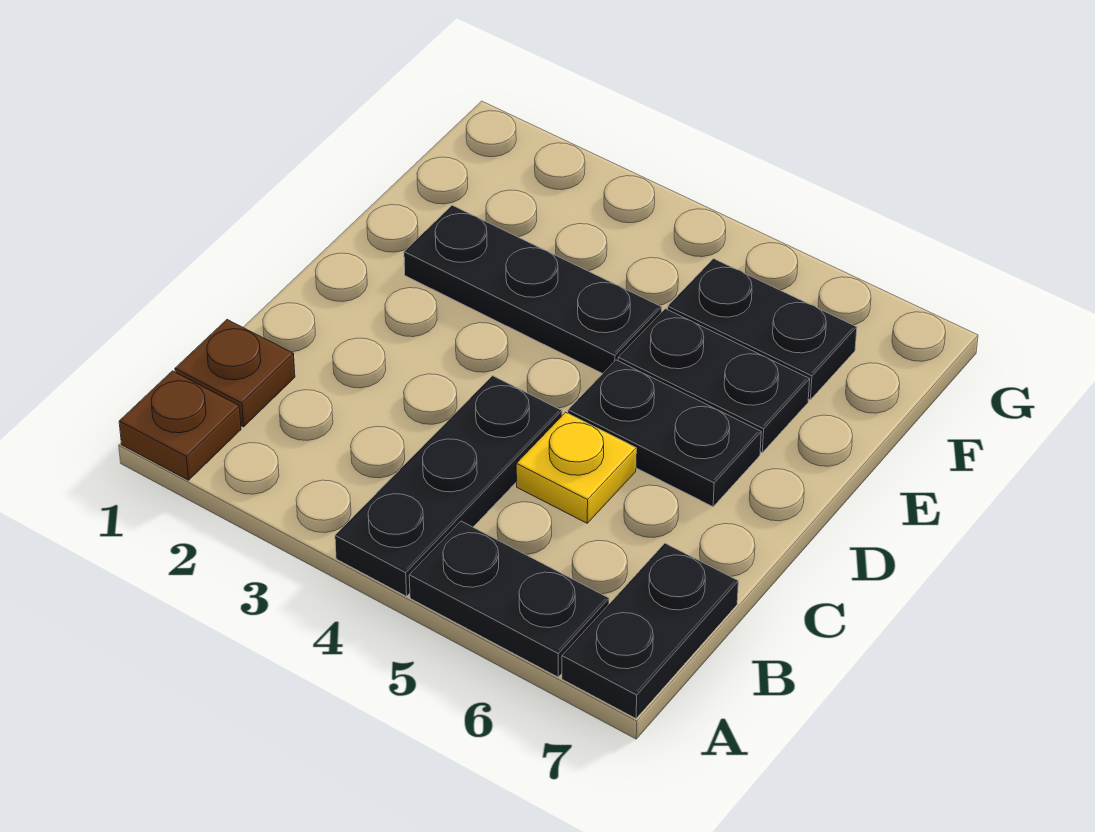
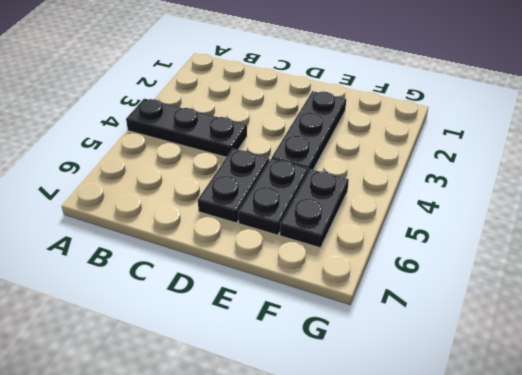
none -> brown 1x1 plate [119,371,241,480]
none -> black 1x2 plate [409,521,609,677]

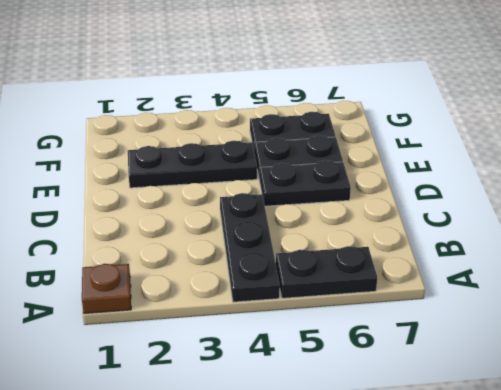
none -> black 1x2 plate [562,543,738,718]
none -> brown 1x1 plate [175,320,295,427]

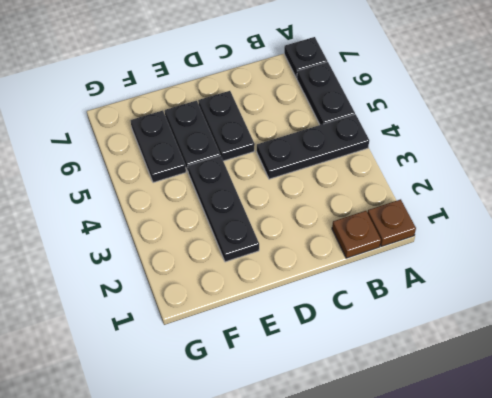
black 1x1 plate [284,37,327,78] -> black 1x2 plate [562,543,738,718]
none -> yellow 1x1 plate [516,412,636,523]

